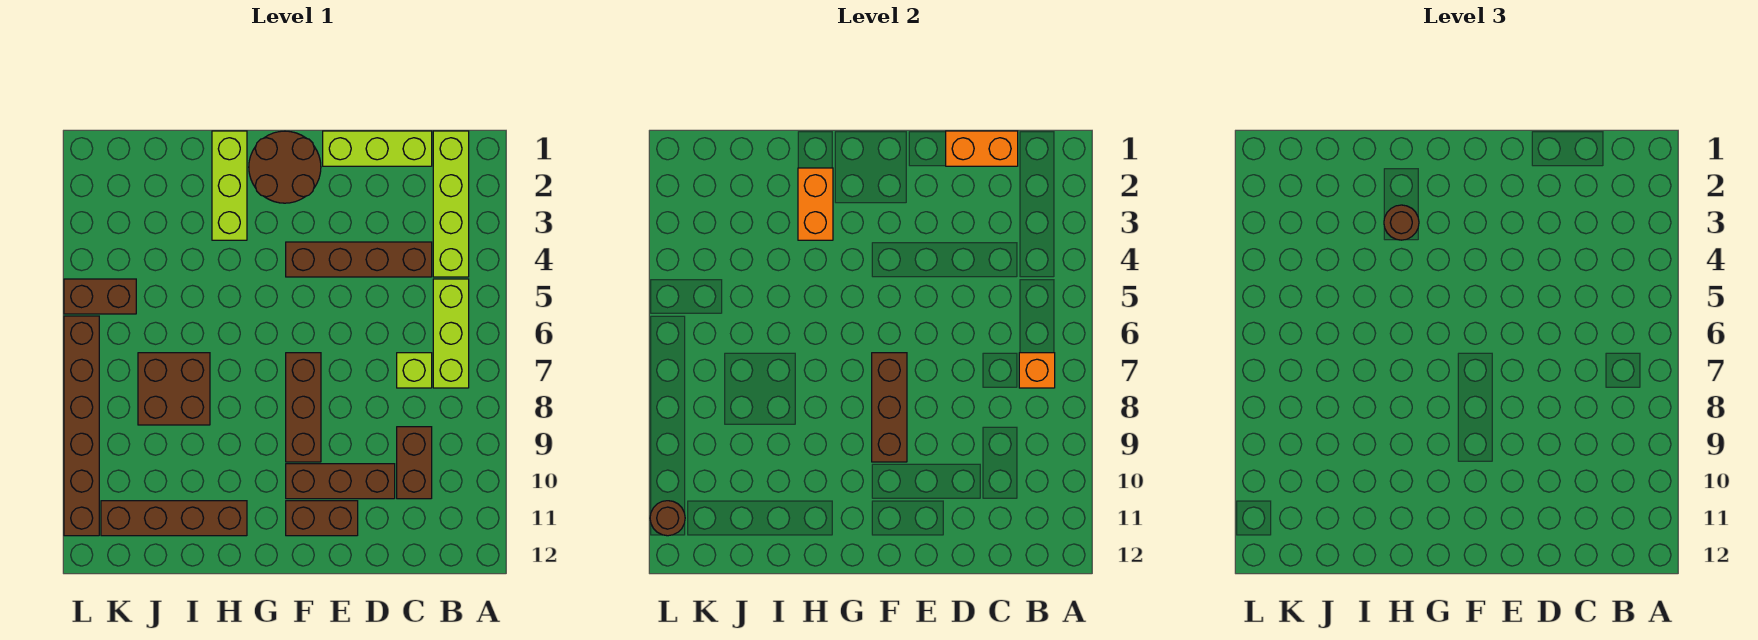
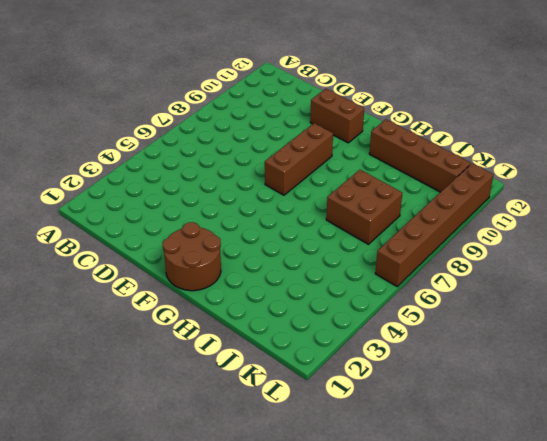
none -> lime 1x4 brick [433,131,469,277]
none -> lime 1x3 brick [433,279,469,388]
none -> lime 1x3 brick [323,131,432,166]

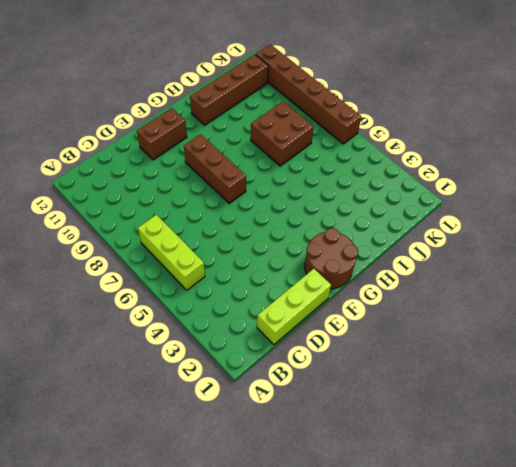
none -> lime 1x4 brick [433,131,469,277]
none -> brown 1x4 brick [286,242,432,277]
none -> lime 1x1 brick [397,353,432,388]

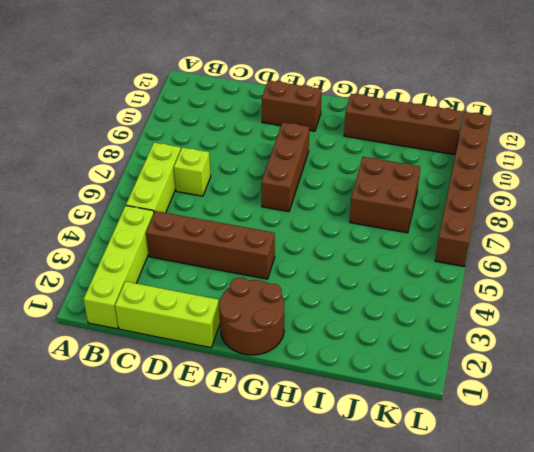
none -> brown 1x2 brick [397,427,432,499]
none -> brown 1x3 brick [286,464,395,499]
none -> lime 1x3 brick [212,131,247,240]

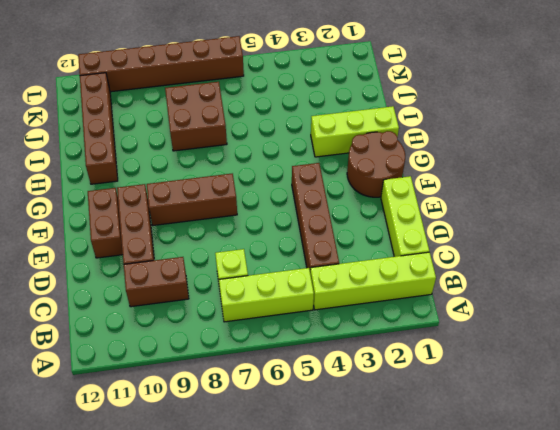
none -> brown 1x2 brick [64,279,136,314]
none -> orange 1x1 brick [1019,353,1055,388]
none -> orange 1x2 brick [946,131,1018,166]

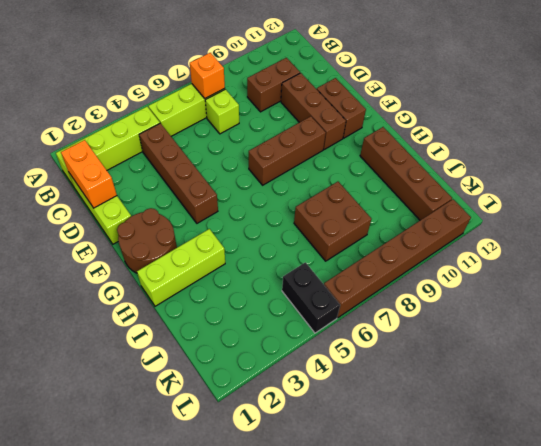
black 1x2 brick [282,262,340,333] -> brown 1x2 brick [64,279,136,314]
none -> brown 1x3 brick [872,353,907,462]
none -> orange 1x2 brick [798,168,833,240]
none -> brown 1x1 round brick [650,501,685,536]

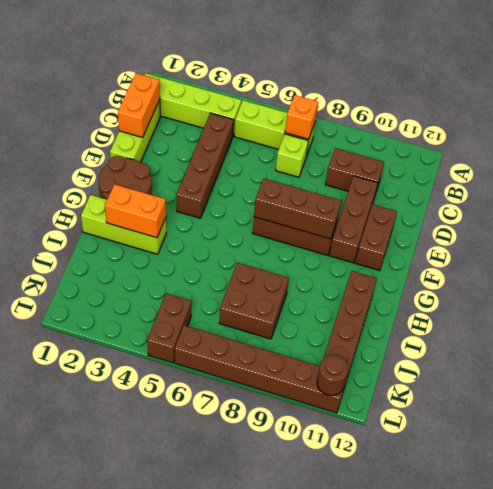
none -> brown 1x1 round brick [1384,205,1419,240]

